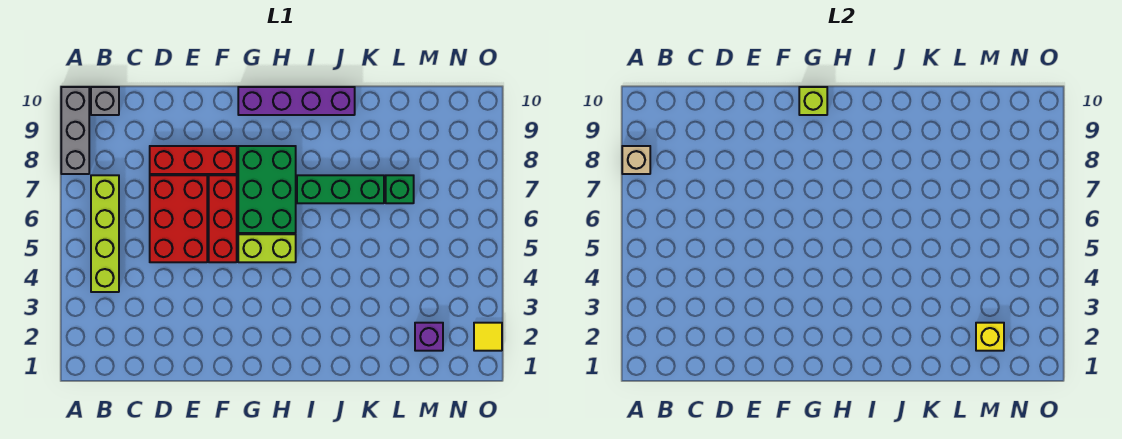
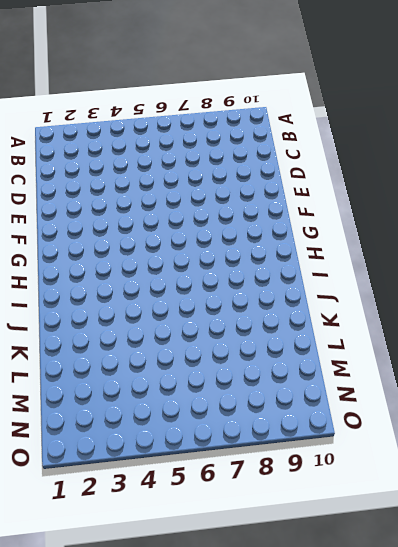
none -> grey 1x3 brick [61,87,89,174]
none -> lime 1x4 brick [91,175,119,292]
none -> grey 1x1 brick [91,87,119,115]

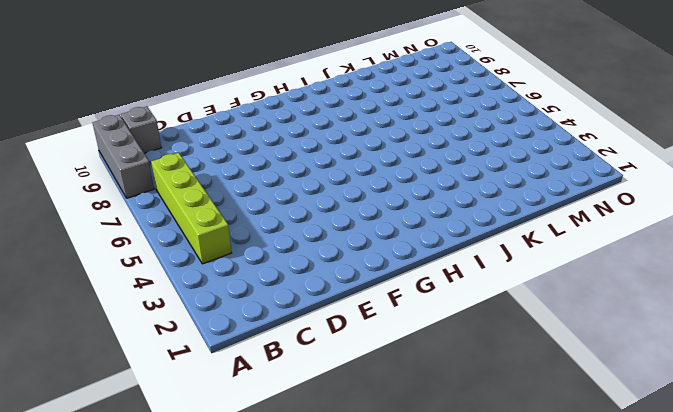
none -> red 2x3 brick [150,175,207,262]
none -> red 1x3 brick [150,146,237,174]
none -> red 1x3 brick [209,175,237,262]

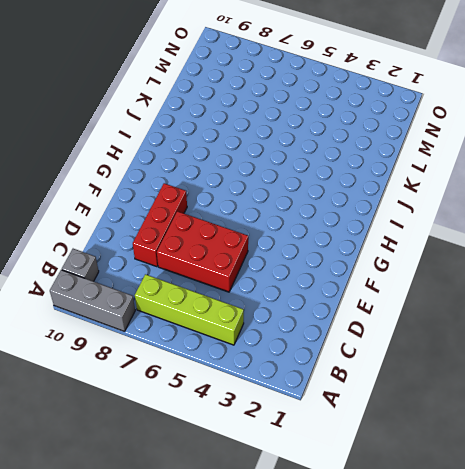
none -> red 1x3 brick [209,175,237,262]
none -> lime 1x2 brick [238,234,296,262]
none -> green 2x3 brick [238,146,296,233]

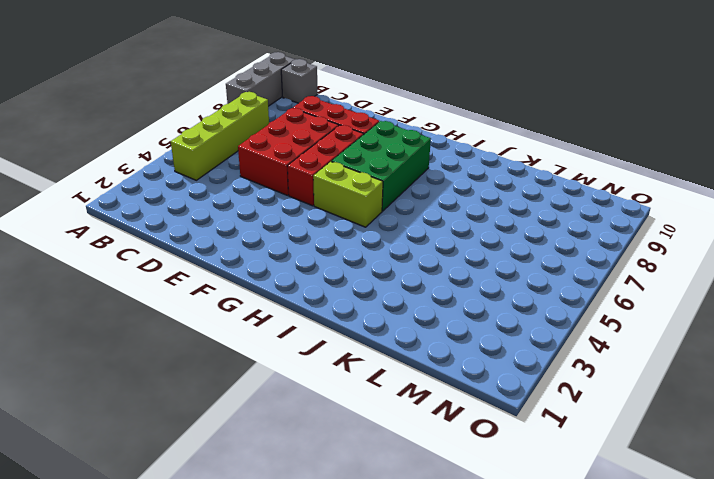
none -> purple 1x4 brick [238,87,355,115]
none -> green 1x3 brick [297,175,384,203]
none -> green 1x1 brick [386,175,414,203]

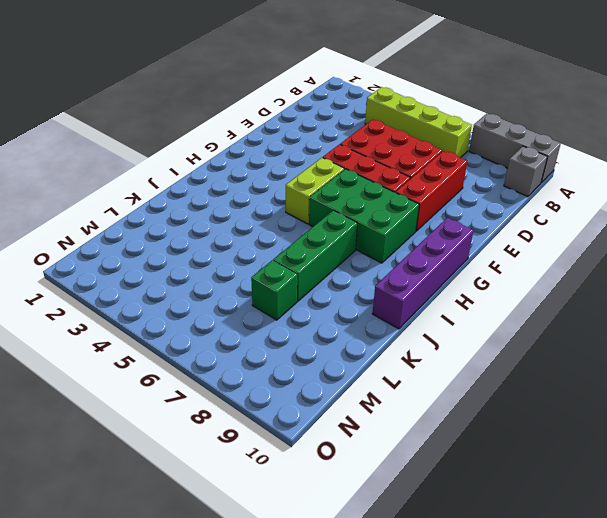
none -> purple 1x1 brick [415,323,443,351]
none -> yellow 1x1 tile [474,323,502,351]
none -> tan 1x1 brick [622,146,650,174]

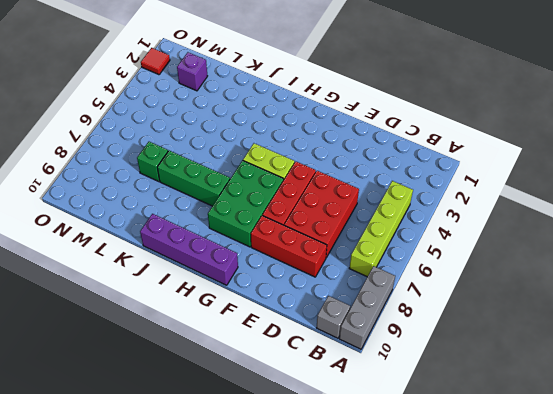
red 1x1 tile [141,48,170,75] -> yellow 1x1 tile [474,323,502,351]
none -> tan 1x1 brick [622,146,650,174]
none -> lime 1x1 brick [799,87,827,115]
none -> yellow 1x1 brick [976,323,1004,351]

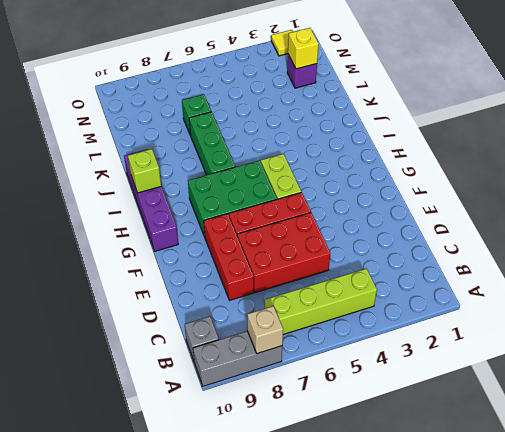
lime 1x1 brick [128,149,161,193] -> lime 1x1 brick moved to [799,87,827,115]

